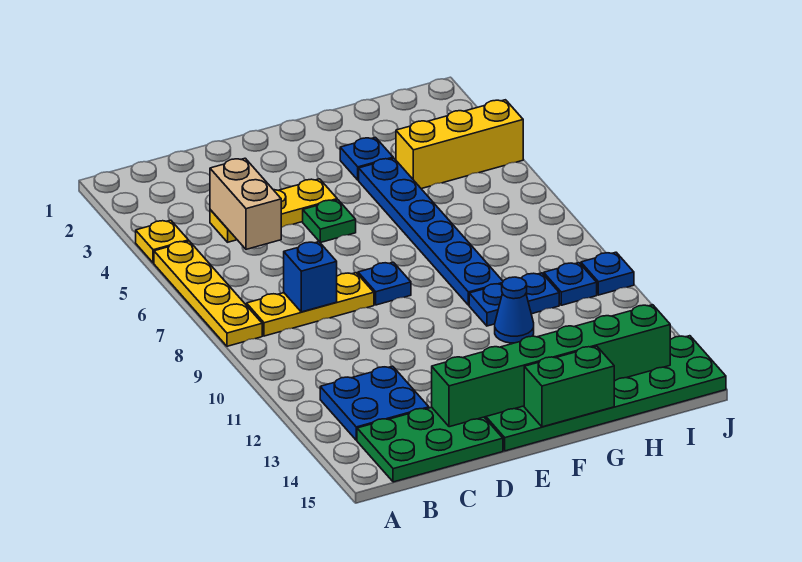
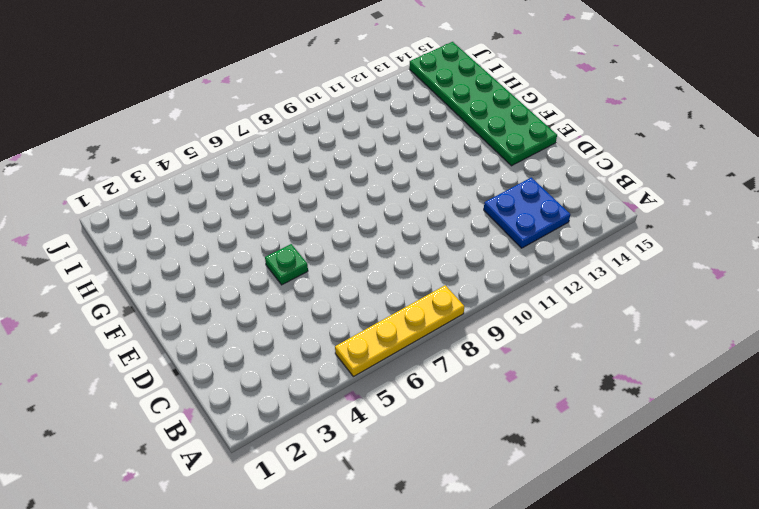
none -> yellow 1x1 plate [136,220,189,263]
none -> yellow 1x3 plate [247,273,374,336]
none -> green 2x3 plate [357,407,503,482]

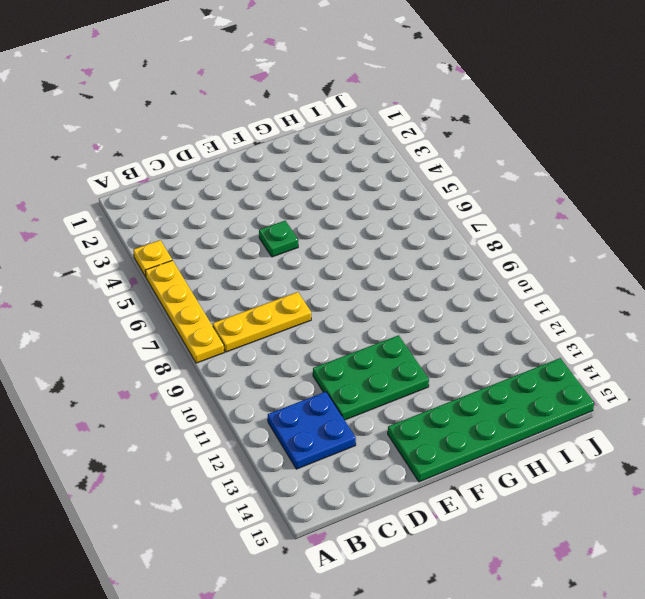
green 2x3 plate [313,335,429,420] -> green 2x3 plate moved to [357,407,503,482]
none -> yellow 1x3 plate [210,179,337,242]
none -> blue 1x1 plate [358,262,411,305]
none -> blue 1x1 plate [340,137,393,180]

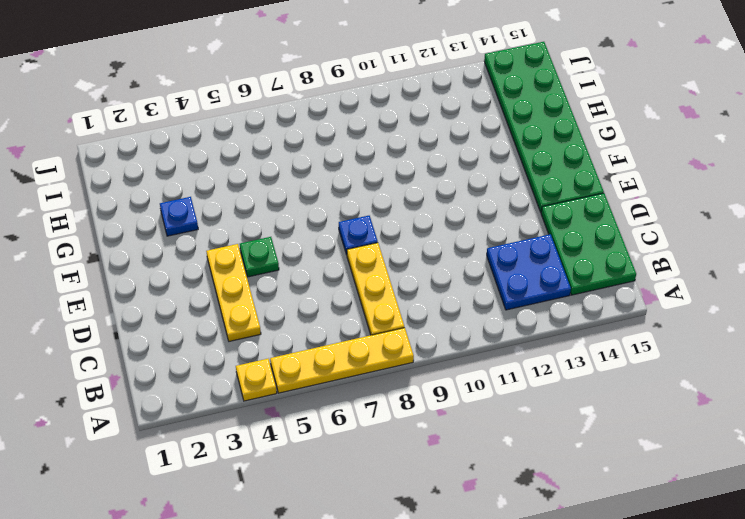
none -> blue 1x6 plate [359,158,503,305]
none -> blue 1x2 plate [469,273,559,326]
none -> blue 1x1 cone [495,277,534,343]

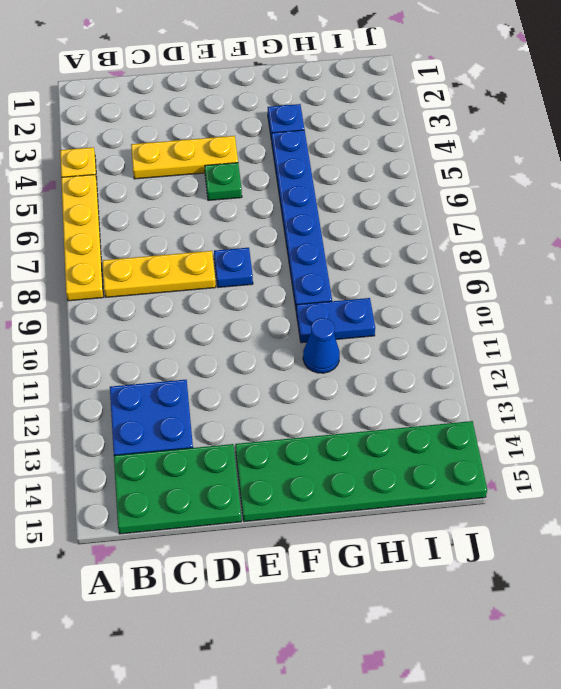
none -> yellow 1x3 brick [396,100,523,189]
none -> blue 1x1 plate [544,263,597,305]
none -> blue 1x1 plate [581,252,634,295]

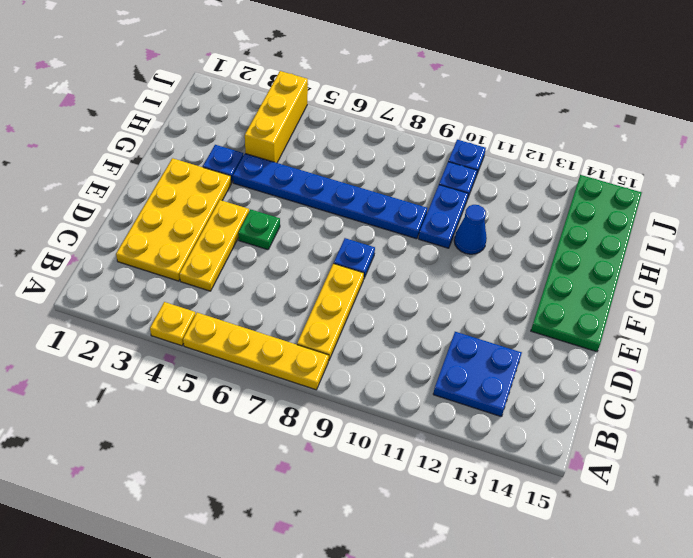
yellow 2x4 plate [116,158,231,281] -> none
none -> green 2x3 plate [357,407,503,482]
none -> tan 1x2 brick [210,158,281,249]
none -> blue 1x1 brick [284,242,337,312]

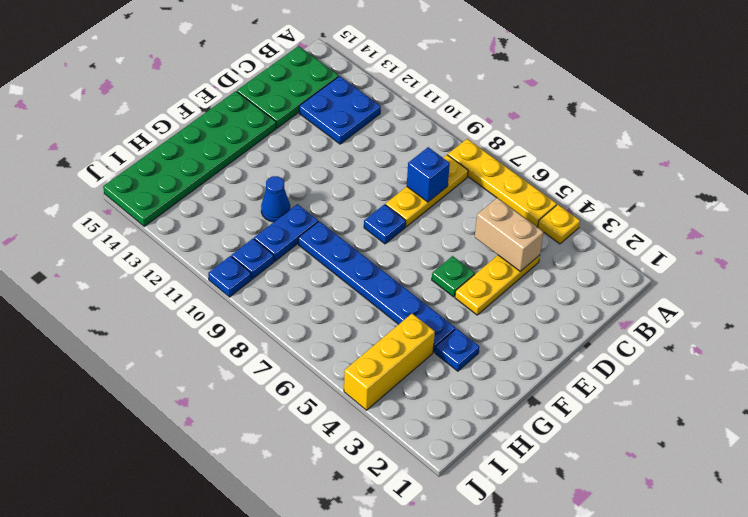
none -> green 1x6 brick [432,305,670,427]
none -> green 1x2 brick [524,346,614,427]

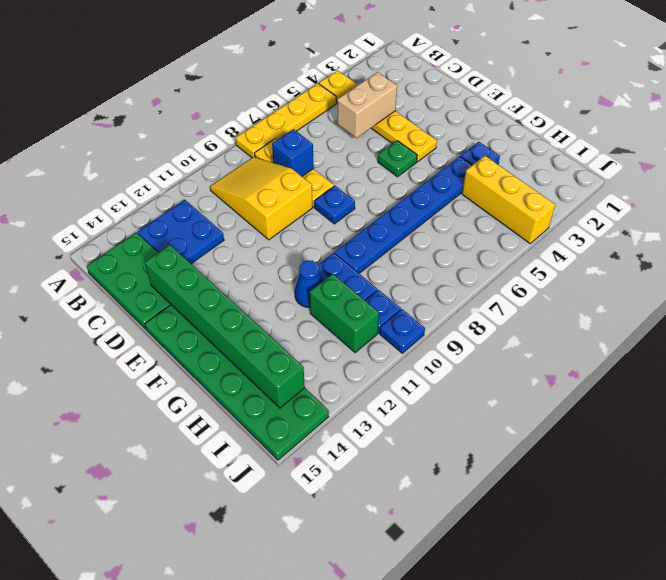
yellow 2x3 slope [210,157,312,240] -> none
green 1x2 brick [310,274,379,353] -> green 1x2 brick moved to [524,346,614,427]

